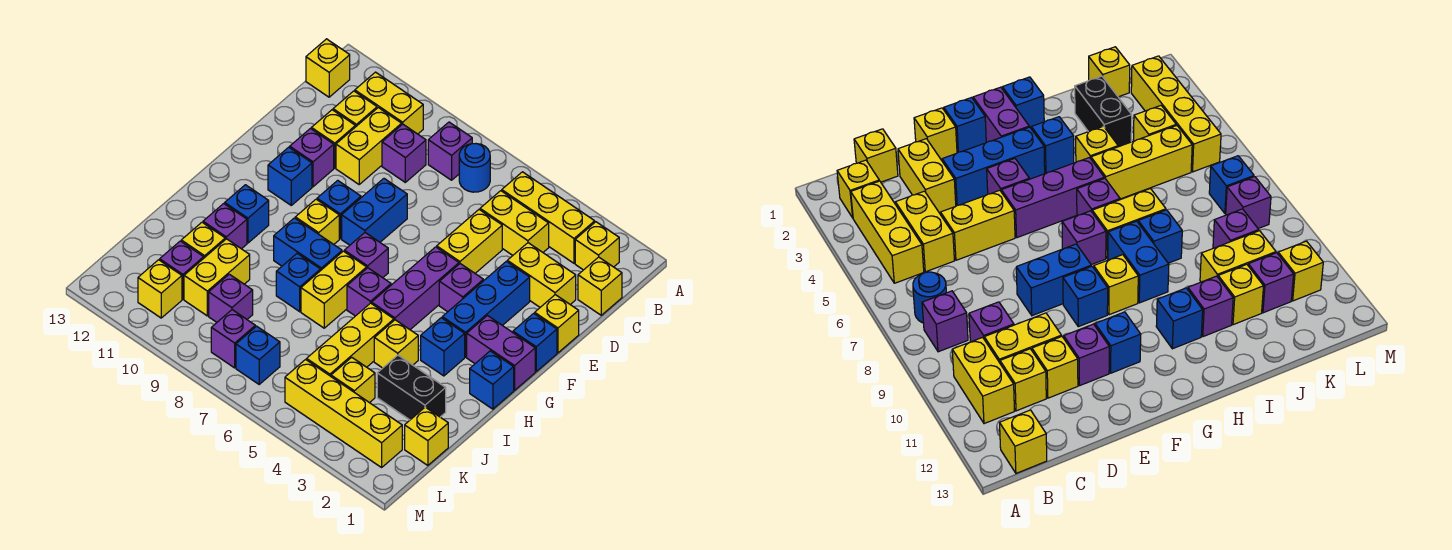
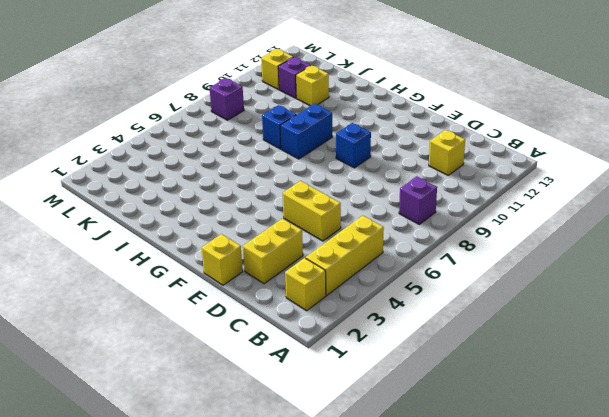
none -> blue 1x1 round brick [459,144,490,192]
none -> yellow 1x2 brick [355,72,423,134]
none -> yellow 1x1 brick [306,39,350,97]
none -> yellow 1x1 brick [578,257,622,315]

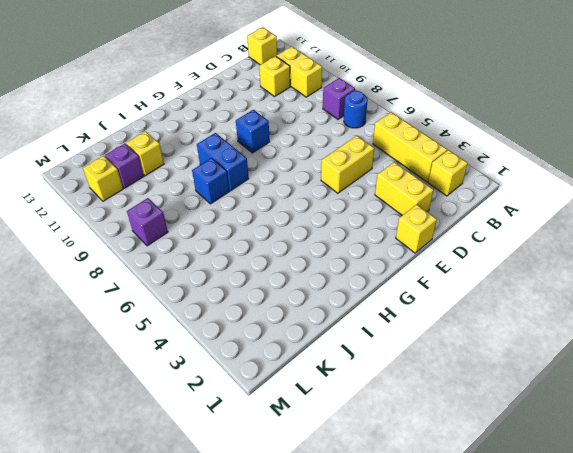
none -> yellow 1x1 brick [578,257,622,315]
none -> yellow 1x2 brick [480,191,549,255]
none -> purple 1x1 brick [382,124,426,182]
none -> yellow 1x2 brick [336,108,402,184]

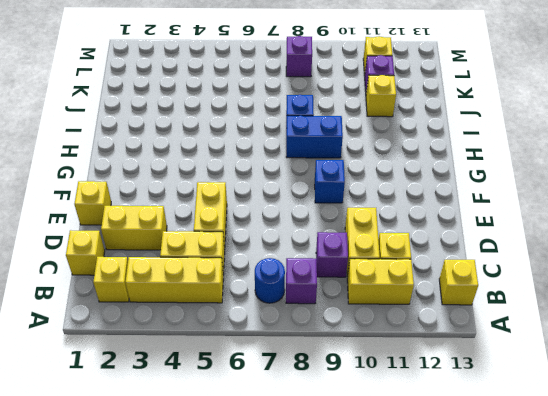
none -> yellow 1x1 brick [311,110,355,168]
none -> blue 1x3 brick [442,261,530,357]
none -> blue 1x2 brick [342,179,407,245]
none -> purple 1x1 brick [290,129,334,187]

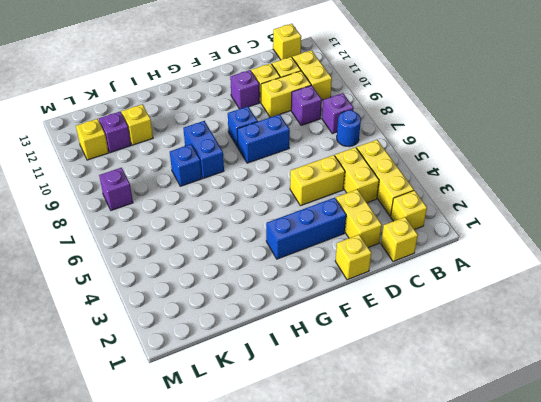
none -> blue 1x1 brick [513,313,557,371]
none -> purple 1x1 brick [439,264,483,312]
none -> purple 1x3 brick [372,247,459,329]
none -> blue 1x1 brick [268,147,312,205]

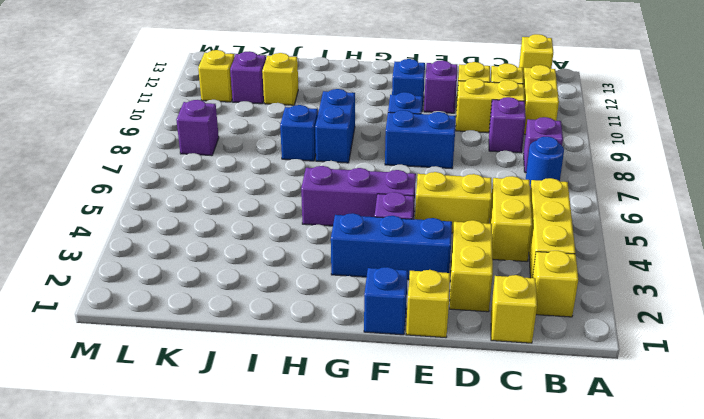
none -> purple 1x2 brick [467,316,535,390]
none -> purple 1x1 brick [344,233,388,278]
none -> yellow 1x1 brick [295,199,339,244]
none -> blue 1x1 brick [470,351,514,409]

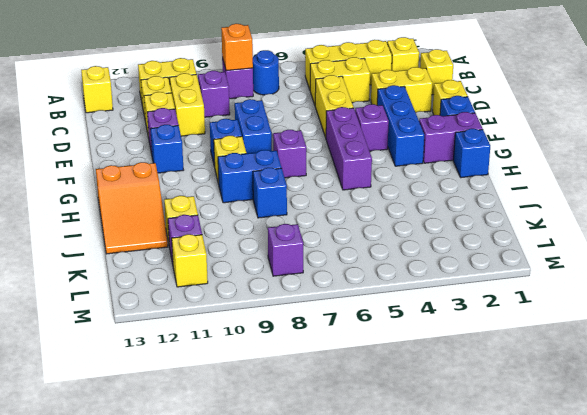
orange 1x1 brick [221,24,253,71] -> none
orange 2x3 slope [96,162,168,254] -> none
none -> blue 1x1 brick [421,318,465,376]
none -> purple 1x1 brick [347,268,391,316]
none -> yellow 1x2 brick [301,251,367,328]
none -> blue 1x1 brick [225,185,269,243]

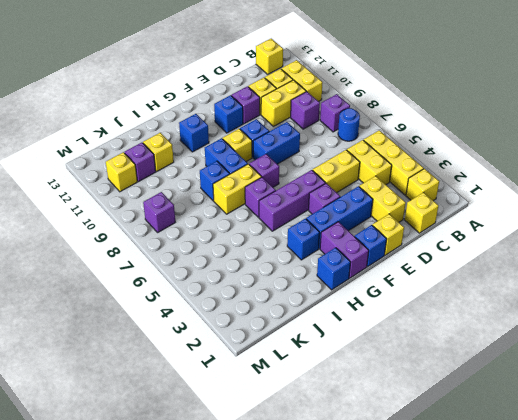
none -> yellow 1x1 brick [374,320,418,368]
none -> yellow 1x3 brick [307,303,394,376]
none -> purple 1x1 brick [203,204,247,249]
none -> black 1x2 brick [377,355,446,420]

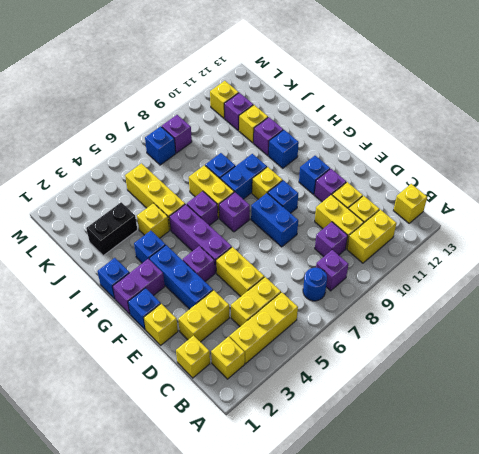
none -> yellow 1x2 brick [184,239,250,316]
none -> yellow 1x1 brick [405,407,448,465]
none -> yellow 1x1 brick [331,357,375,403]
none -> purple 1x1 brick [209,274,253,322]

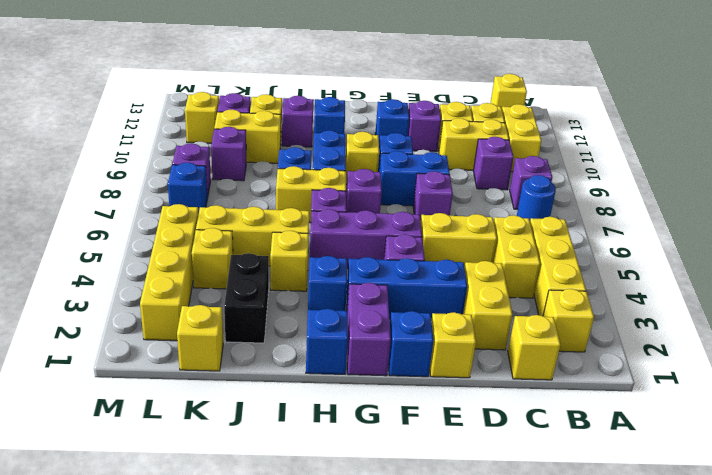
purple 1x1 brick [413,171,453,221] -> none

